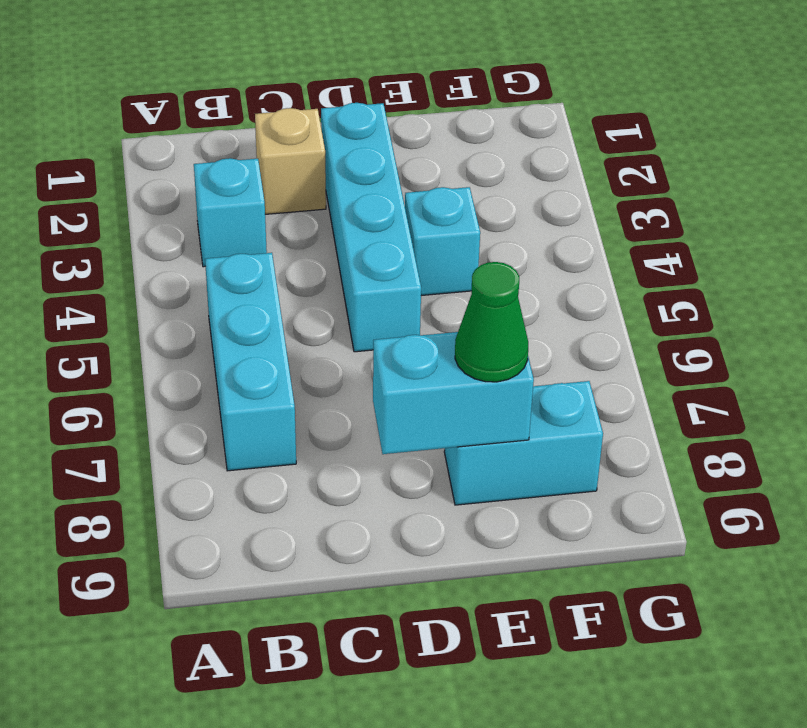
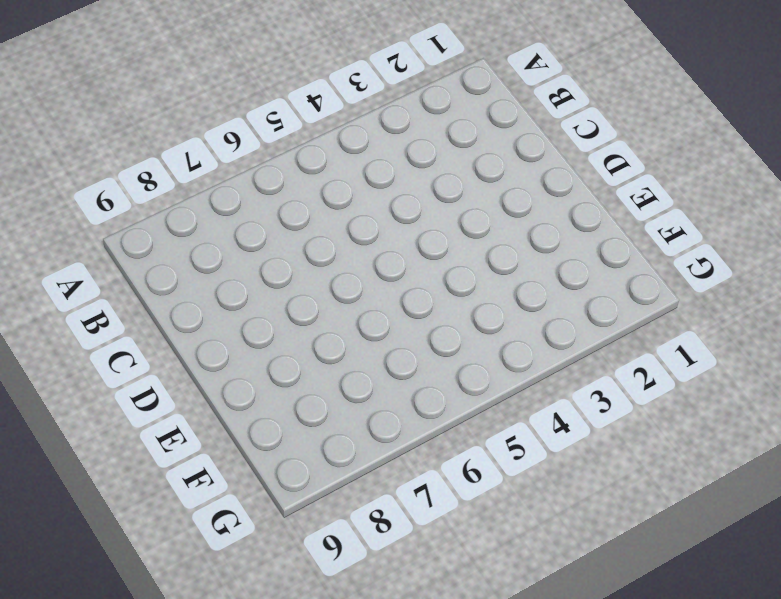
none -> cyan 1x1 brick [194,158,267,267]
none -> cyan 1x3 brick [205,253,296,471]

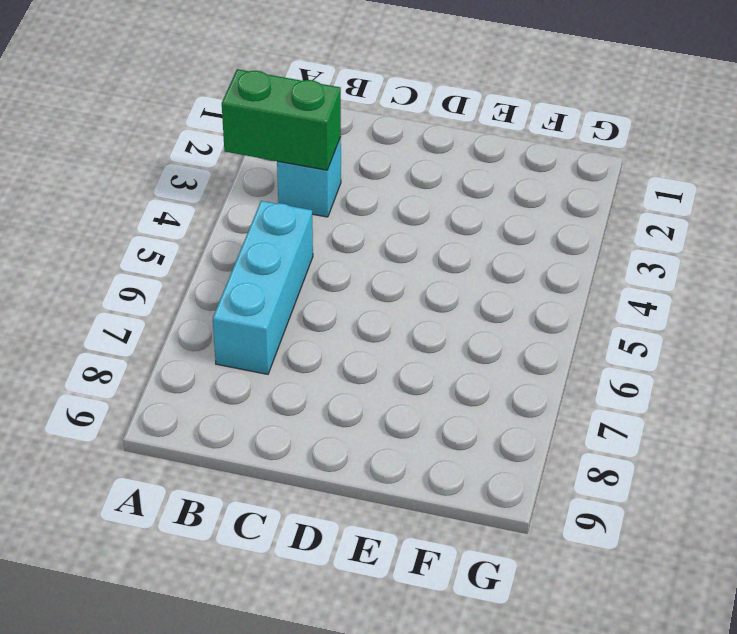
green 1x2 brick [222,69,341,170] -> none
none -> tan 1x1 brick [255,108,326,214]
none -> cyan 1x4 brick [321,103,421,352]

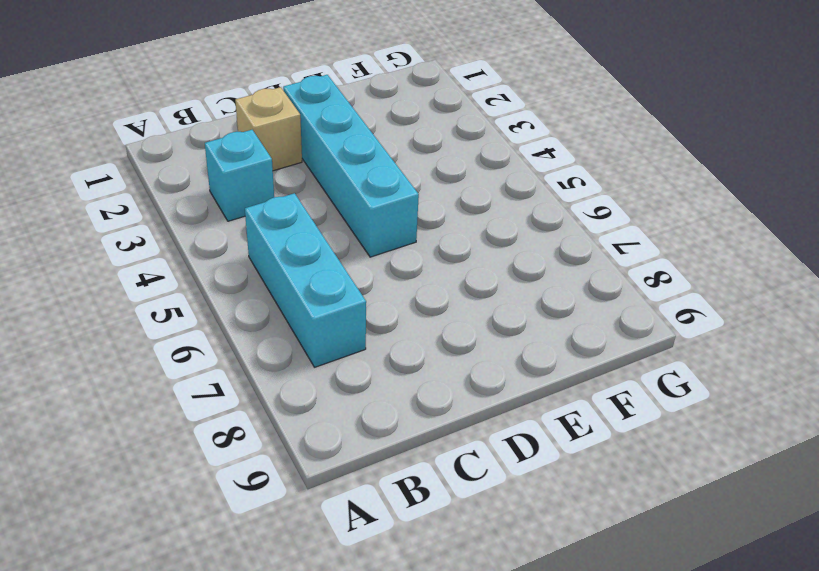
none -> cyan 1x1 brick [405,187,480,296]
none -> cyan 1x2 brick [444,381,603,505]

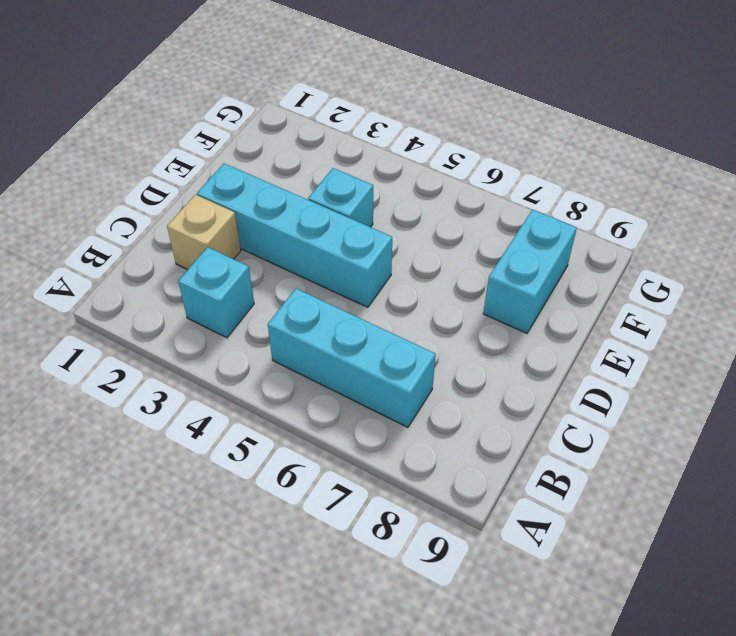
none -> cyan 1x2 brick [373,332,534,454]
none -> green 1x1 cone [455,262,528,382]

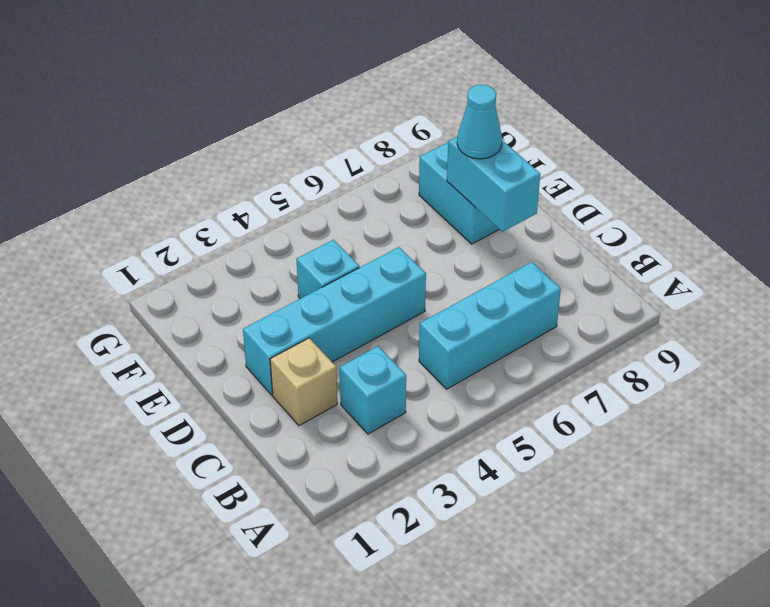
cyan 1x1 cone [457,85,502,159] -> green 1x1 cone [455,262,528,382]

